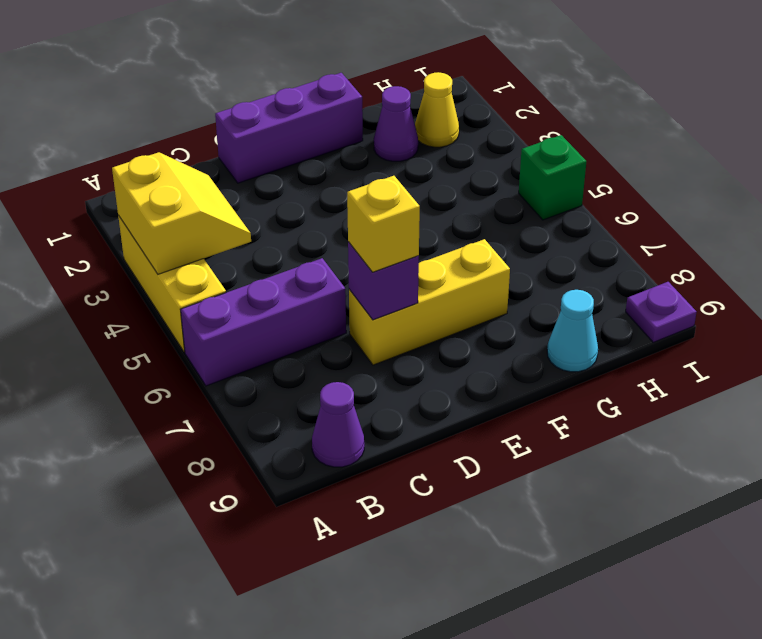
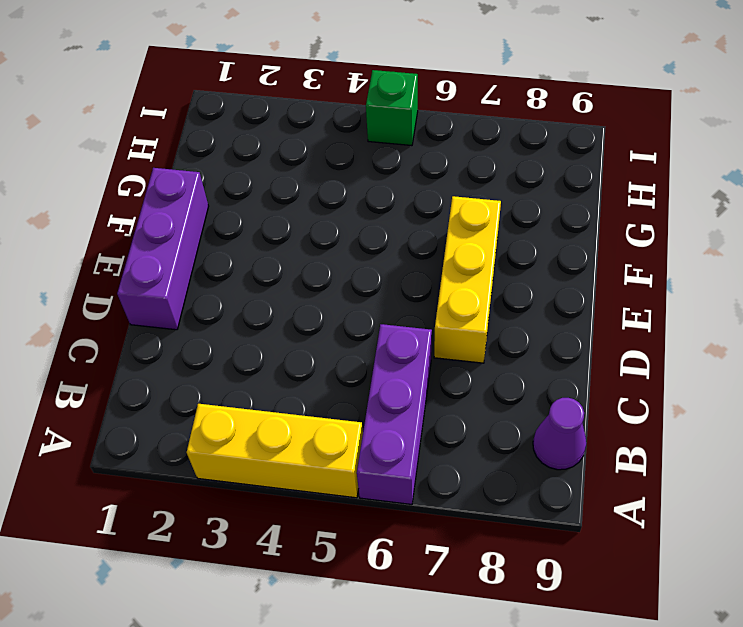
none -> purple 1x1 cone [374,86,418,161]
none -> cyan 1x1 cone [547,290,598,372]
none -> yellow 1x1 cone [415,72,459,147]

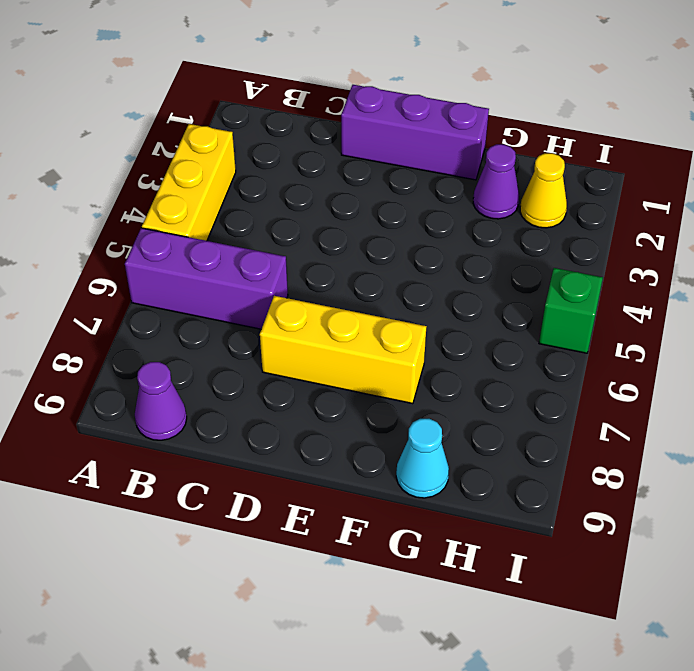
none -> purple 1x1 plate [626,282,696,342]
none -> yellow 2x2 slope [112,152,251,274]
none -> purple 1x1 brick [348,242,419,320]

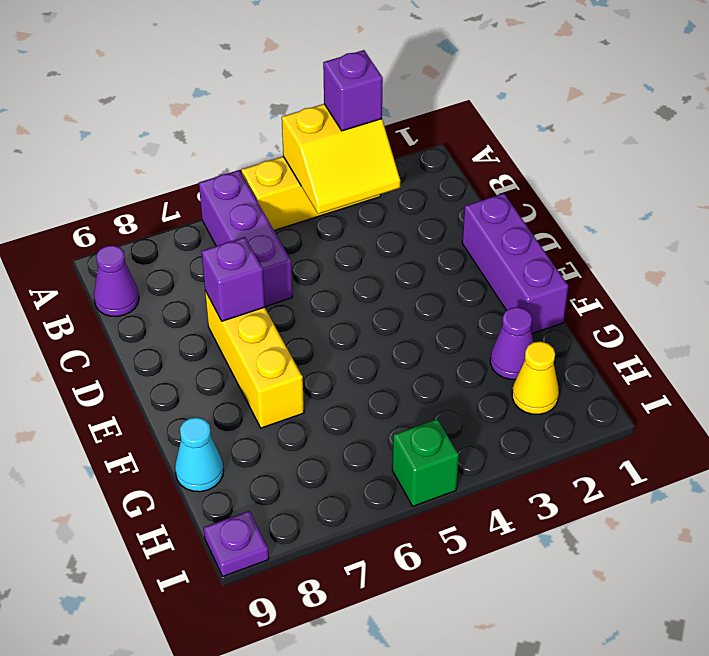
purple 1x1 brick [323,50,383,131] -> none
none -> yellow 1x1 brick [347,176,420,272]

